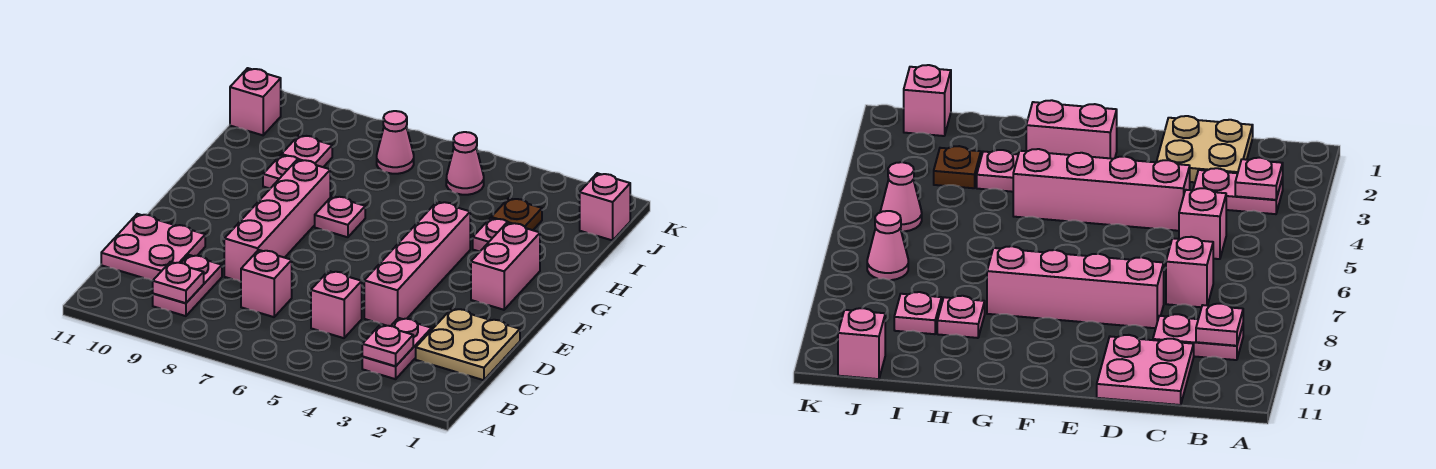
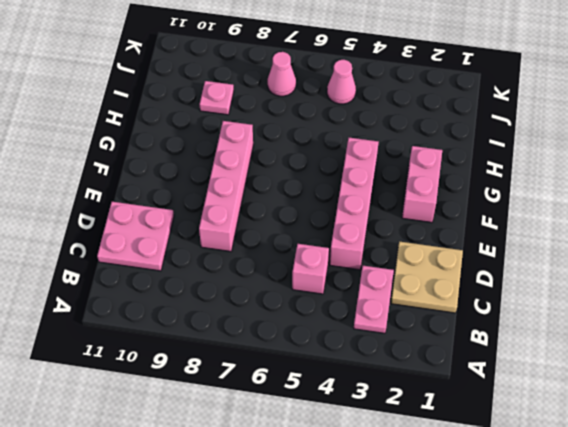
none -> pink 1x2 plate [153,255,222,316]
none -> pink 1x1 brick [241,250,292,317]
none -> pink 1x1 plate [315,196,365,237]

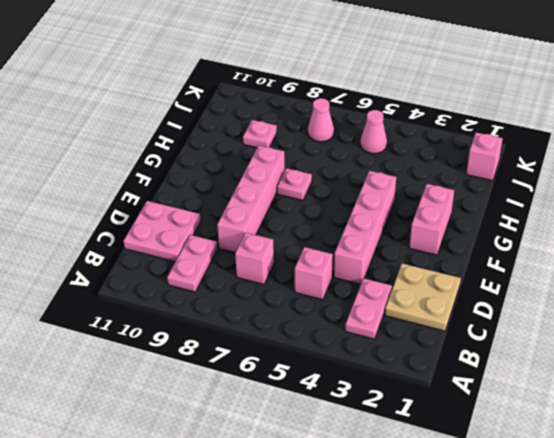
none -> pink 1x1 plate [473,218,509,252]
none -> pink 1x1 plate [263,155,299,189]
none -> brown 1x1 plate [491,198,542,230]

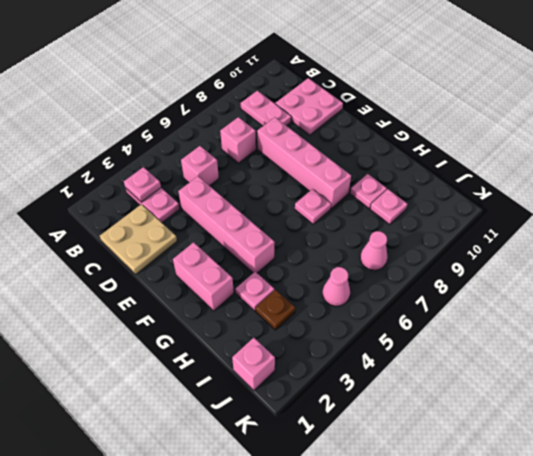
none -> pink 1x1 brick [230,68,281,135]
none -> pink 1x1 plate [153,262,204,303]

